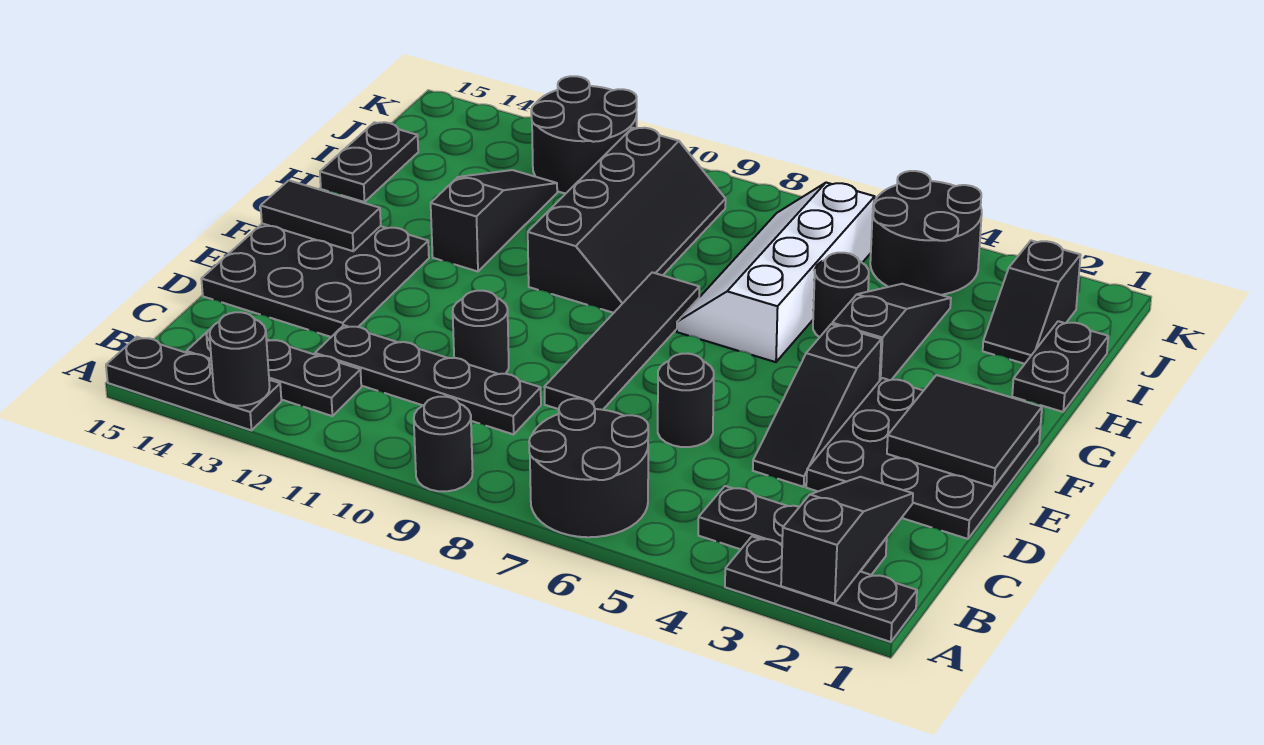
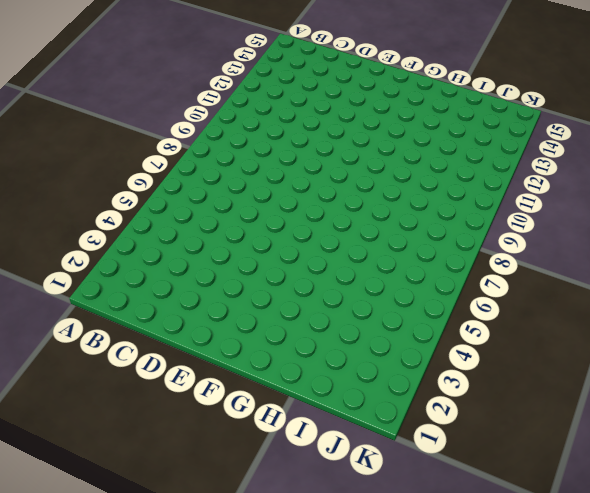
none -> black 1x3 plate [725,536,917,642]
none -> black 2x2 round brick [529,399,648,537]
none -> black 1x1 round brick [414,397,473,491]

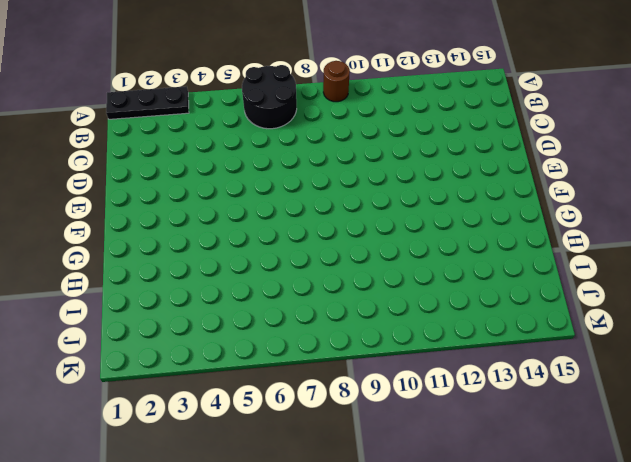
brown 1x1 round brick [323,61,350,102] -> black 1x1 round brick [414,397,473,491]
none -> black 1x3 plate [106,337,281,430]
none -> black 1x3 plate [698,486,887,575]
none -> black 1x3 plate [186,329,361,416]

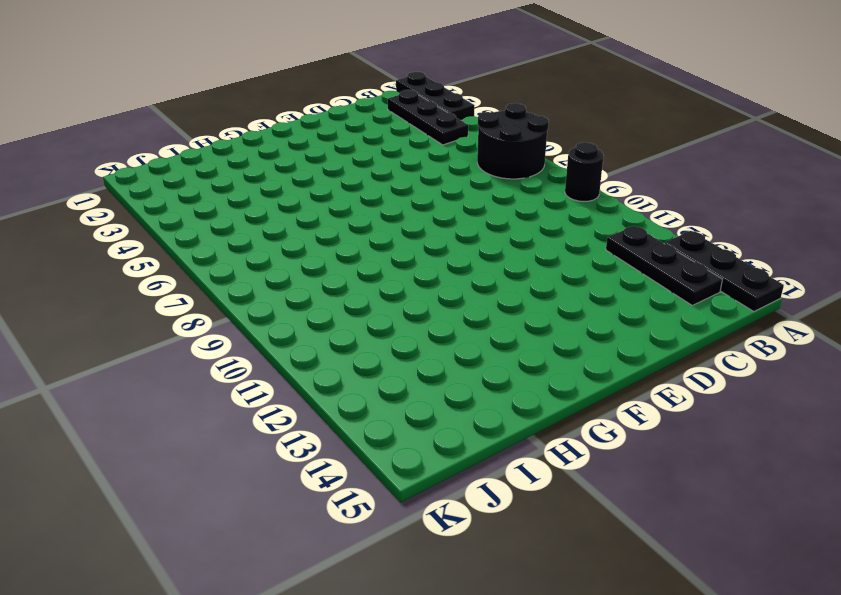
none -> black 1x4 plate [315,325,541,434]
none -> black 3x3 plate [806,378,1041,539]
none -> black 1x3 slope [753,324,881,487]

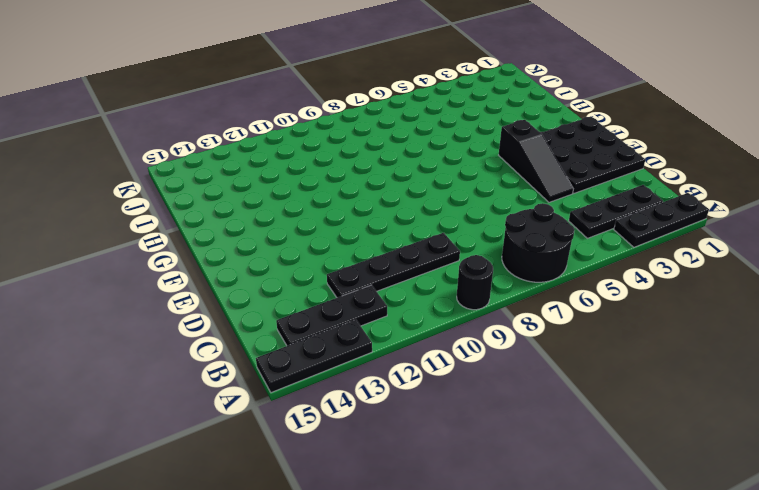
none -> black 1x1 round brick [658,354,714,447]
none -> black 1x4 tile [544,272,699,410]
none -> black 1x1 round brick [453,291,509,374]

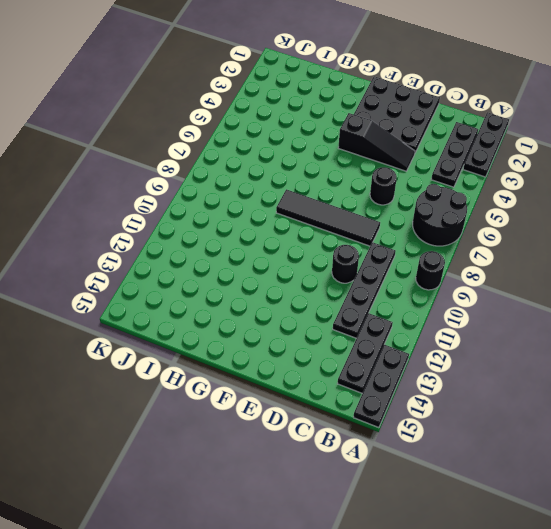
none -> black 3x3 plate [201,224,429,337]
none -> black 1x3 slope [832,284,951,381]
none -> white 2x4 slope [677,183,875,362]

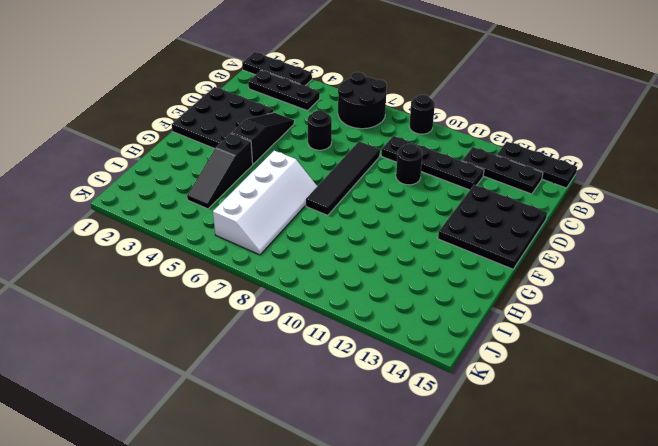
none -> black 2x4 slope [528,128,726,313]
none -> black 1x3 slope [431,170,557,271]
none -> black 1x2 plate [1012,321,1108,412]

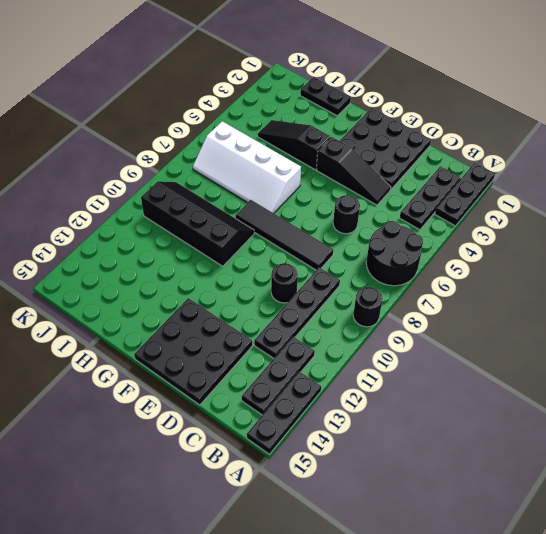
none -> black 1x3 slope [431,170,557,271]
none -> black 1x1 round brick [813,253,869,337]
none -> black 1x2 plate [320,122,418,202]

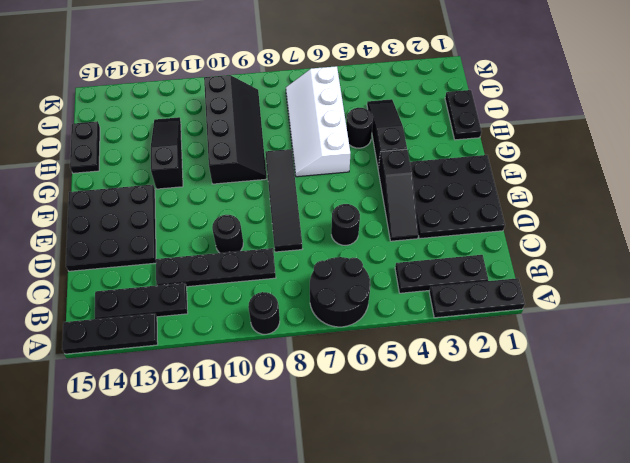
none -> black 1x2 slope [983,241,1081,364]
none -> black 2x2 round brick [870,171,982,295]
none -> black 2x2 round brick [531,76,637,193]

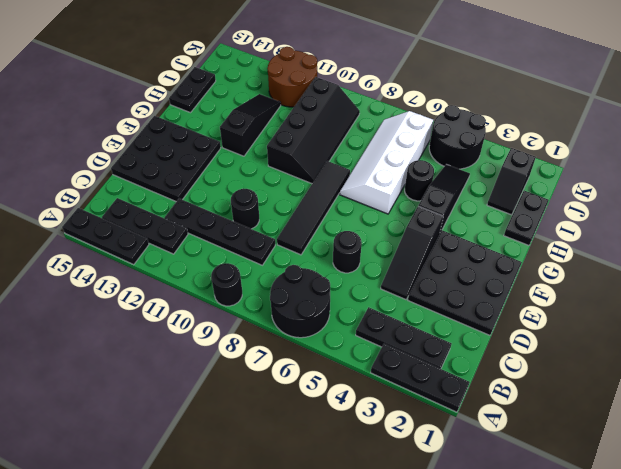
brown 2x2 round brick [267,47,317,107] -> black 2x2 round brick [531,76,637,193]
none -> black 1x3 slope [781,477,913,604]
none -> black 1x1 round brick [210,312,270,406]
none -> black 2x2 tile [887,375,1042,487]

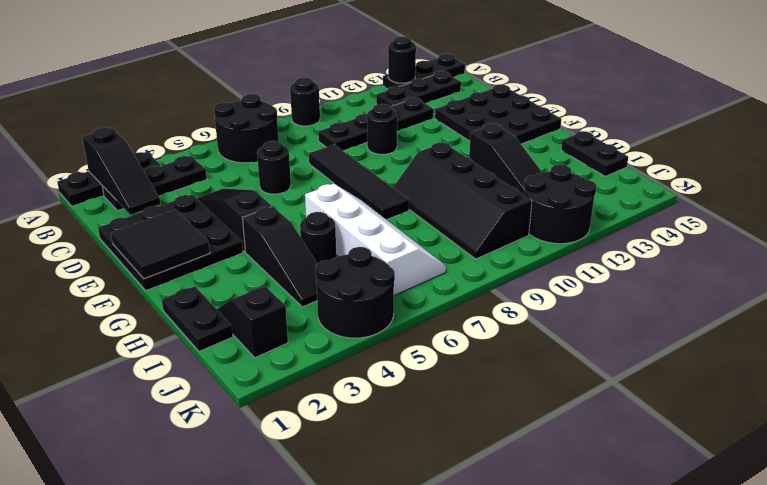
none -> black 1x2 tile [261,180,381,251]

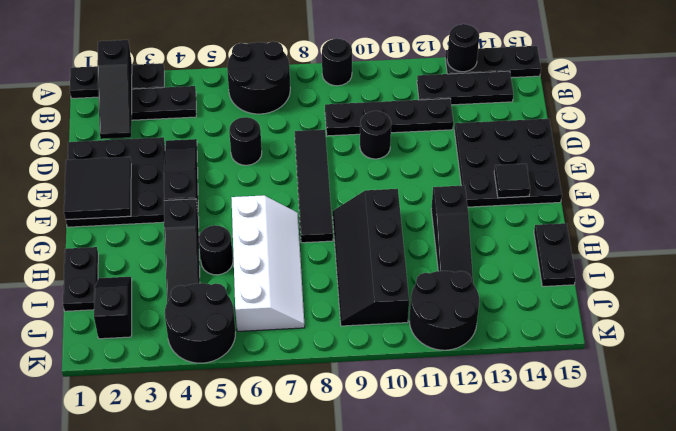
black 1x1 tile [494,164,530,198] -> black 1x2 tile [261,180,381,251]

